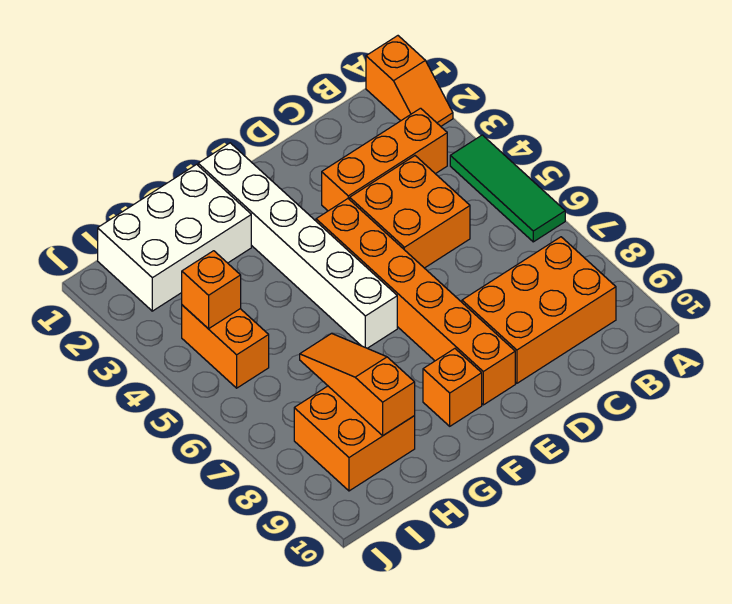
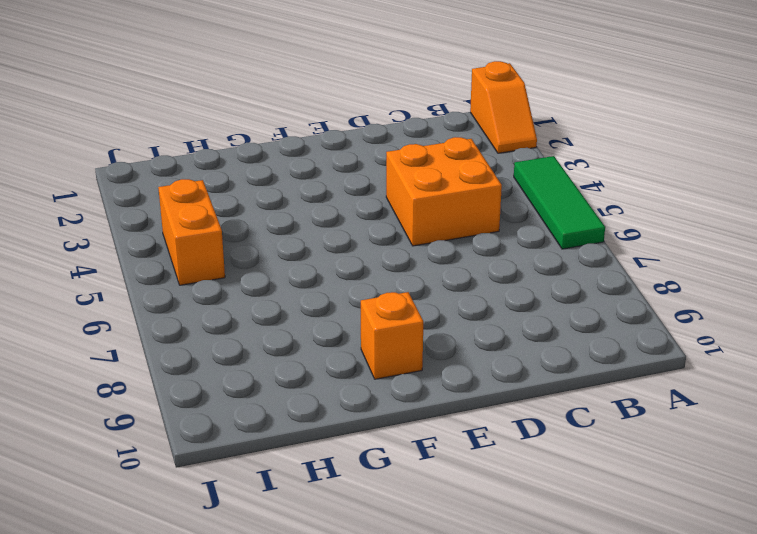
none -> orange 1x3 brick [322,108,447,211]
none -> orange 2x3 brick [462,237,616,383]
none -> orange 1x6 brick [316,199,515,405]

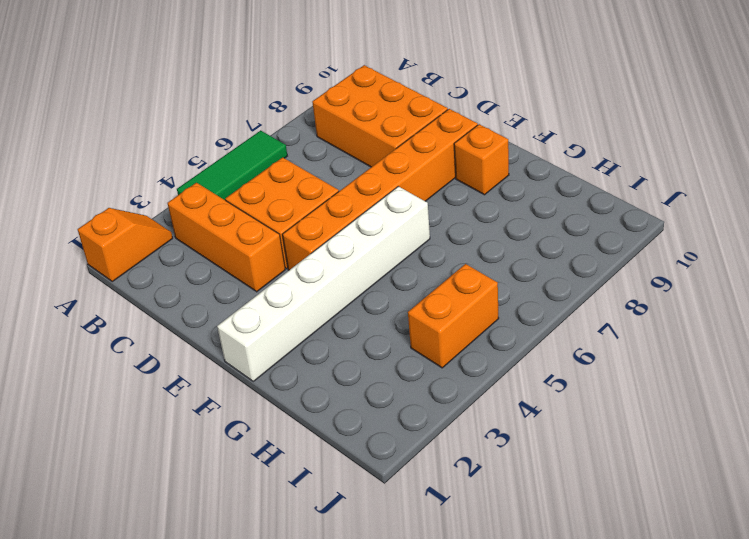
none -> white 2x3 brick [98,164,251,311]
none -> orange 2x2 brick [294,386,415,491]
none -> orange 1x3 slope [300,333,415,435]

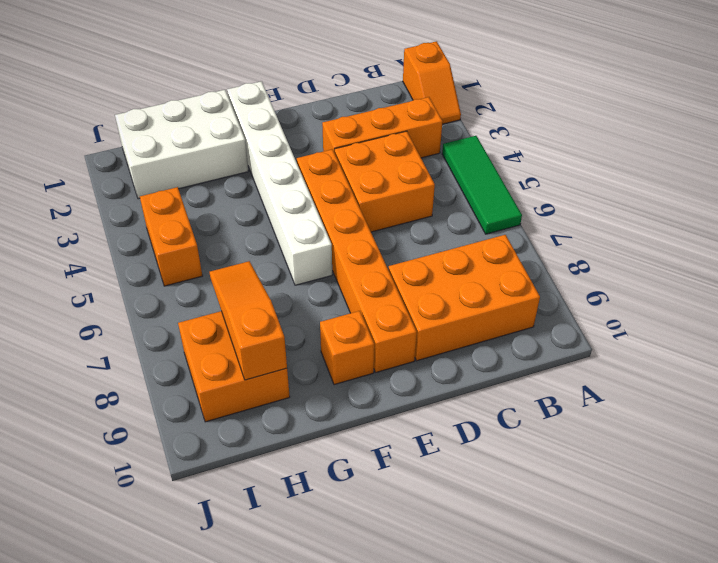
none -> orange 1x1 brick [182,251,241,329]

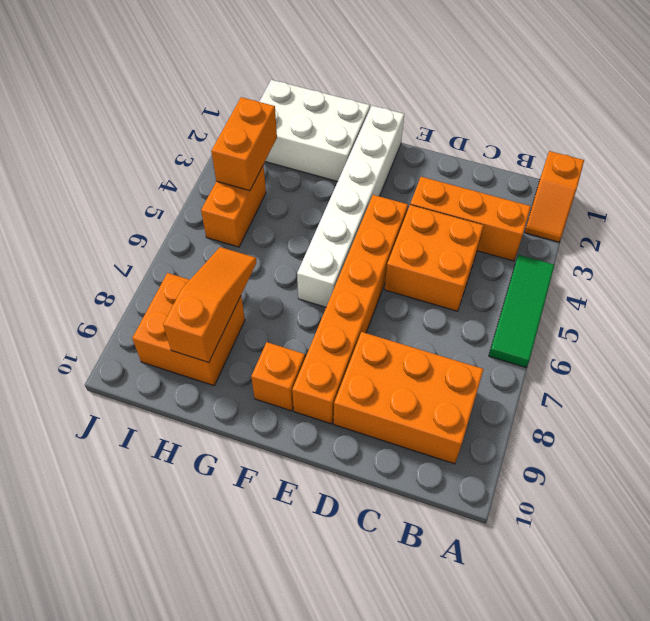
orange 1x2 brick [211,97,277,191] -> orange 1x1 brick [182,251,241,329]

